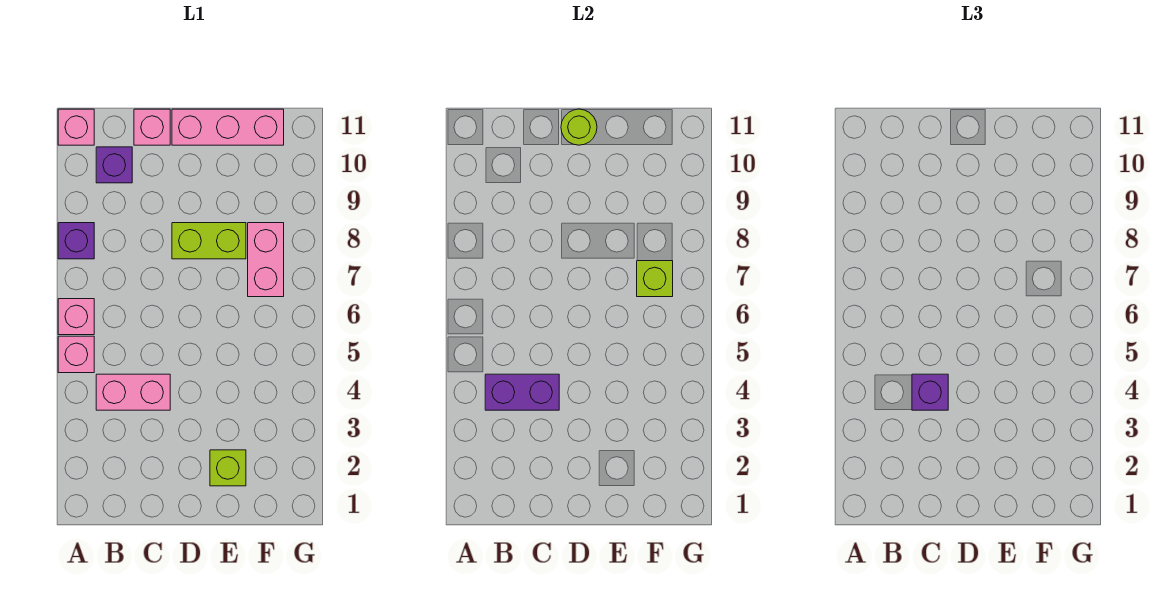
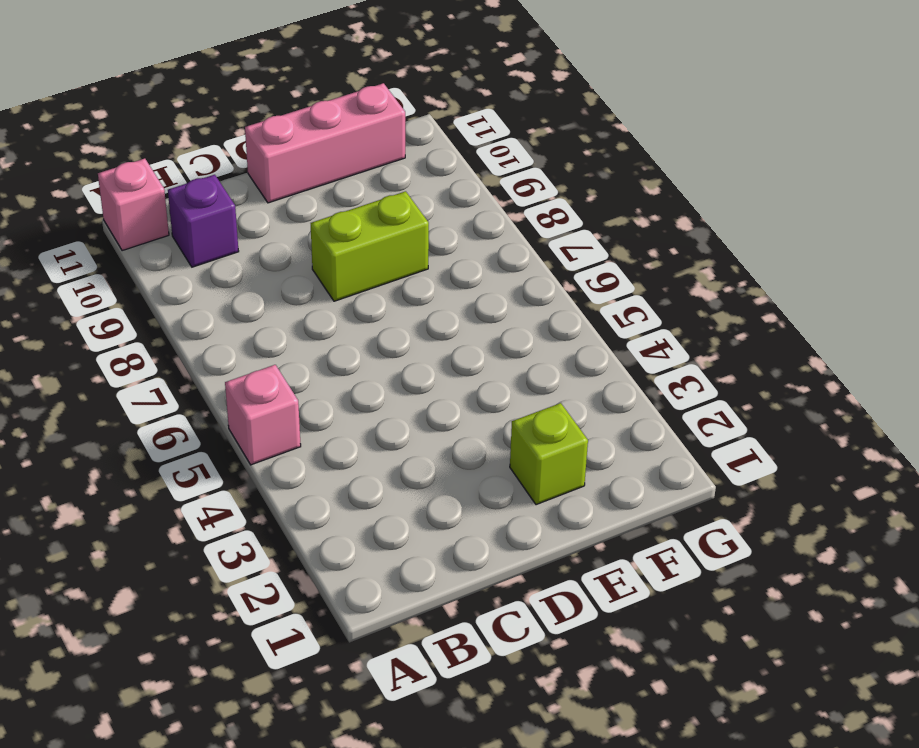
none -> pink 1x1 brick [58,299,94,335]
none -> purple 1x1 brick [58,223,94,259]
none -> pink 1x2 brick [96,374,170,410]

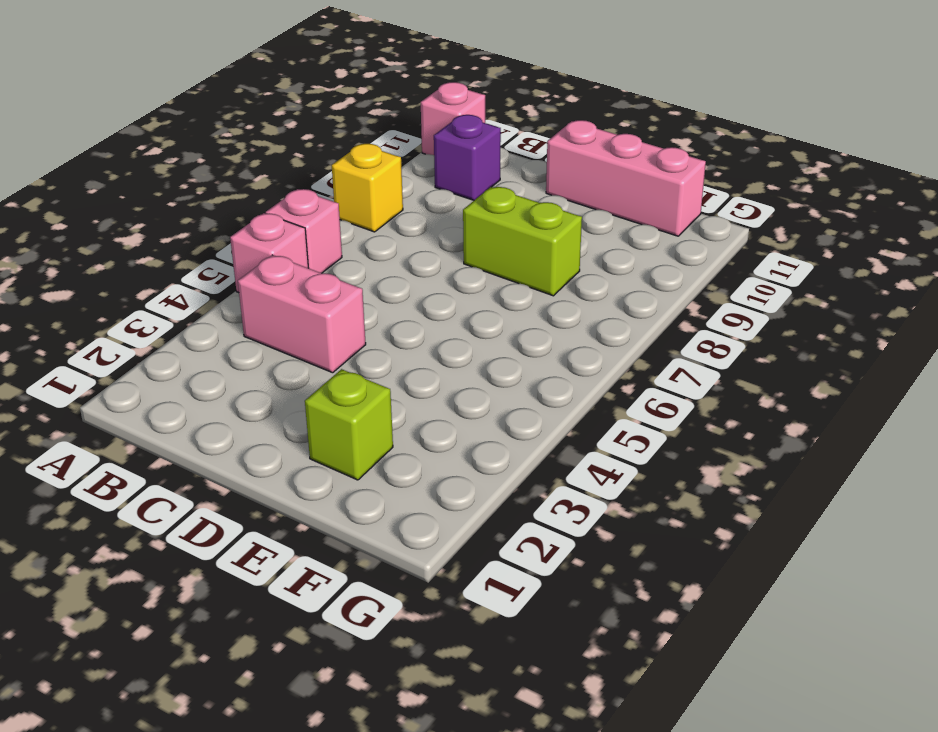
yellow 1x1 brick [332,144,403,232] -> purple 1x1 brick [58,223,94,259]
none -> pink 1x1 brick [134,109,170,145]
none -> pink 1x2 brick [248,223,284,297]
none -> purple 1x2 brick [485,374,559,410]

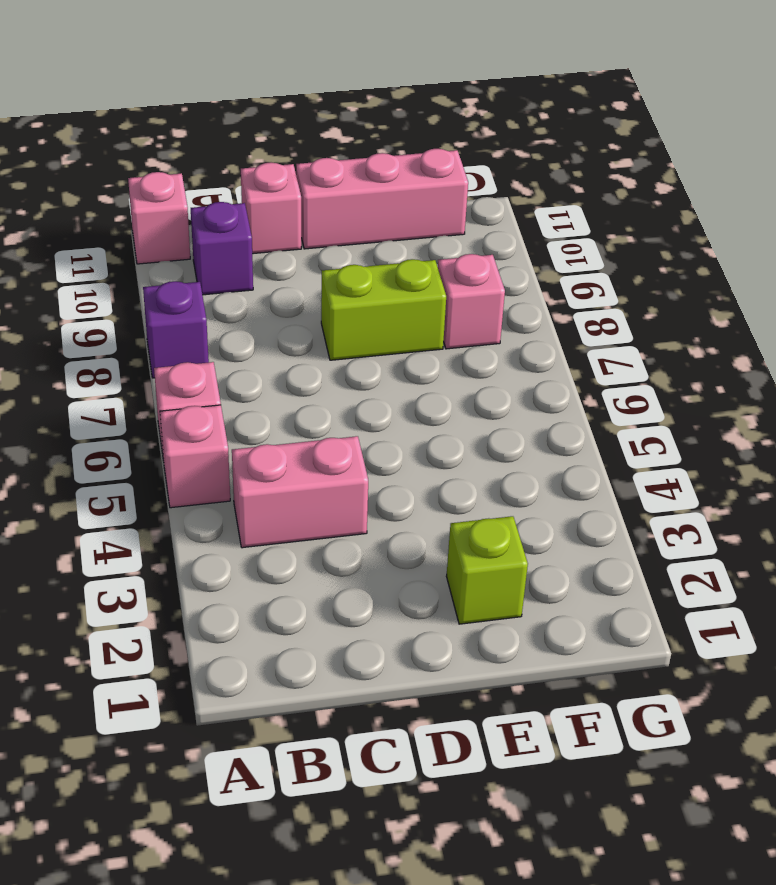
pink 1x1 brick [438,254,505,349] -> pink 1x2 brick [248,223,284,297]
none -> purple 1x2 brick [485,374,559,410]
none -> lime 1x1 round brick [561,109,597,145]
none -> lime 1x1 brick [637,261,673,297]

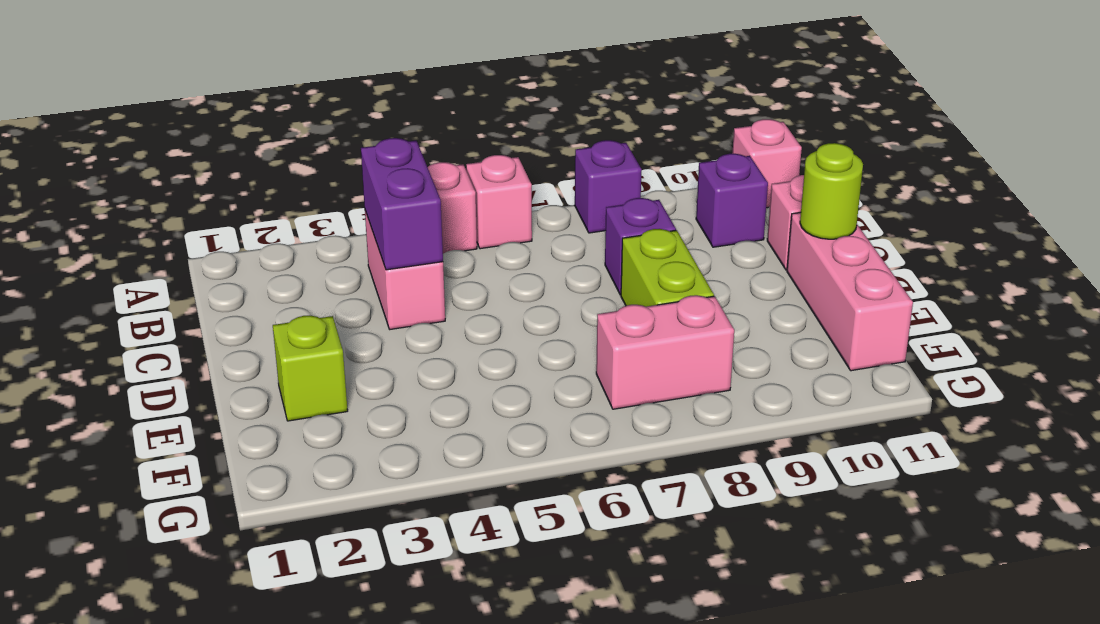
purple 1x1 brick [605,198,676,295] -> purple 1x1 brick moved to [912,374,948,410]
none -> lime 1x1 brick [637,261,673,297]

